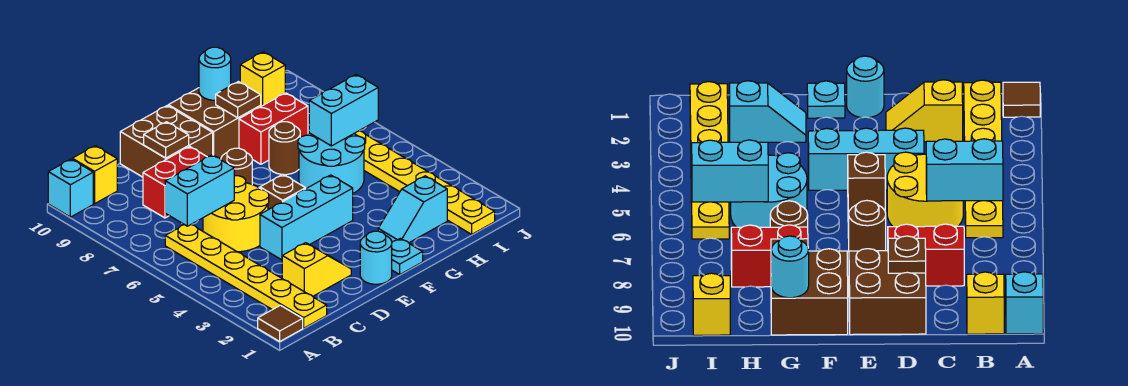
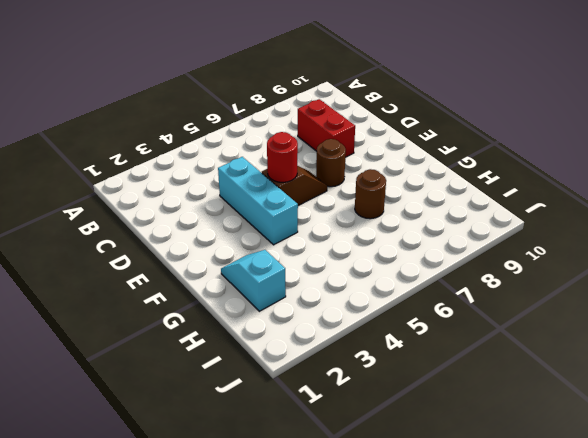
red 1x1 round brick [267,132,298,182] -> none
none -> brown 1x1 tile [258,305,303,341]
none -> cyan 1x1 brick [48,159,93,217]
none -> yellow 1x6 plate [165,224,327,328]

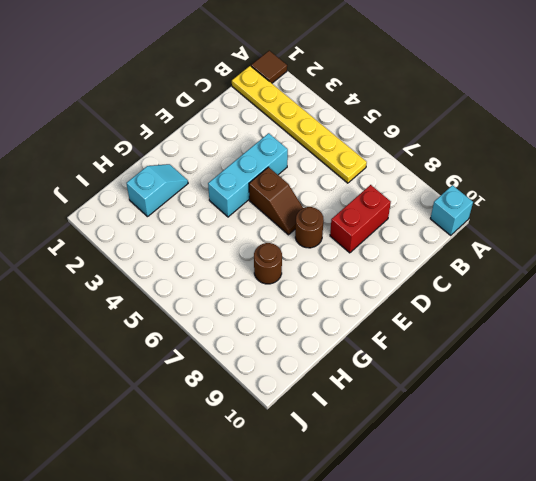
none -> yellow 1x1 brick [72,146,117,204]
none -> yellow 1x2 slope [282,243,351,296]
none -> yellow 2x2 round brick [203,176,269,252]

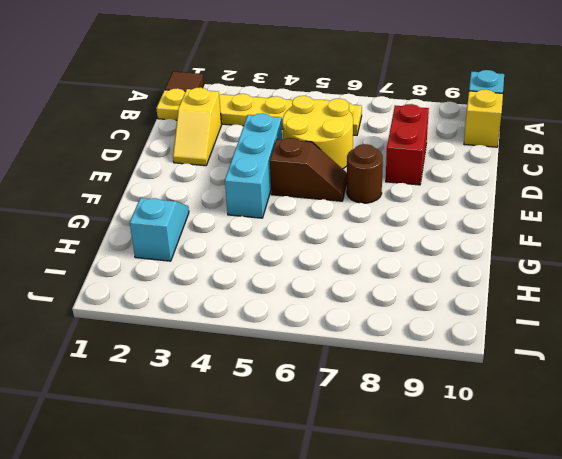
none -> brown 2x2 brick [120,106,213,177]
none -> cyan 1x1 round brick [360,231,392,284]
none -> cyan 1x1 plate [392,238,423,274]

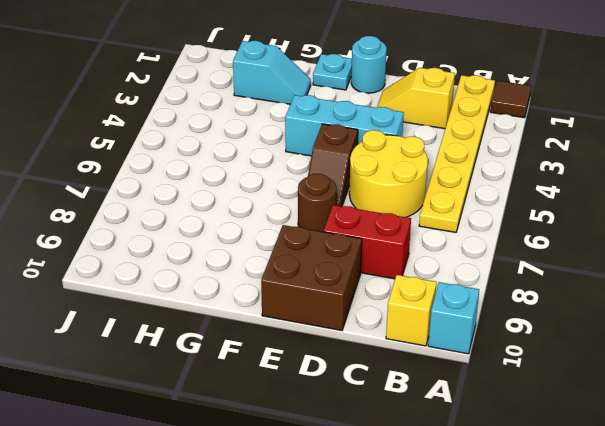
none -> brown 2x2 brick [168,88,261,159]
none -> cyan 2x2 round brick [298,133,365,193]
none -> brown 1x1 round brick [269,122,300,175]

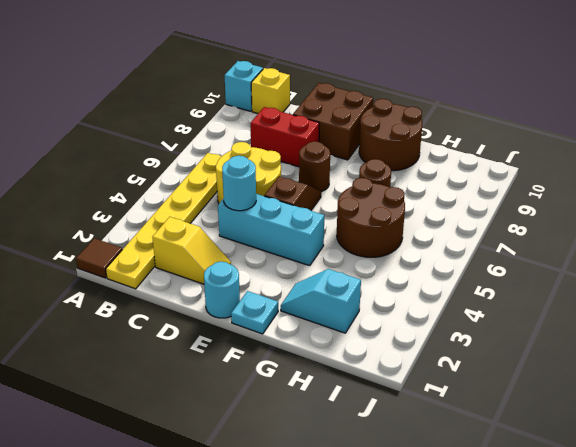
cyan 1x1 round brick [222,156,256,211] -> cyan 1x1 round brick moved to [199,47,231,100]
brown 2x2 round brick [359,99,422,171] -> brown 2x2 brick [168,88,261,159]
brown 2x2 round brick [337,178,405,257] -> cyan 2x2 round brick [298,133,365,193]
none -> red 1x2 brick [239,93,308,164]
none -> yellow 1x6 plate [354,131,495,234]
none -> yellow 1x1 brick [240,52,285,106]

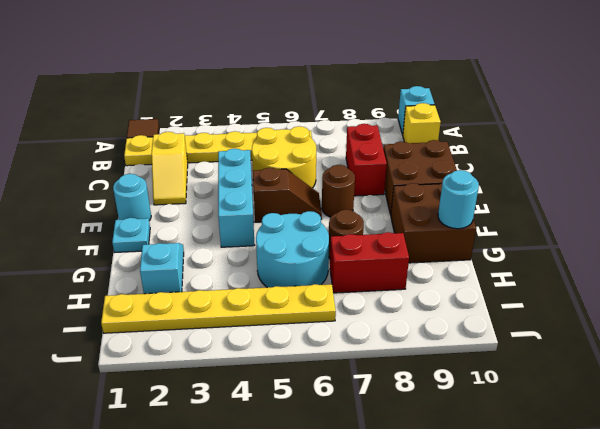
red 1x2 brick [330,232,409,293] -> red 1x2 brick turned to [239,93,308,164]
none -> yellow 1x1 brick [240,52,285,106]
none -> cyan 1x2 brick [165,155,234,226]
none -> brown 1x1 plate [144,122,189,158]

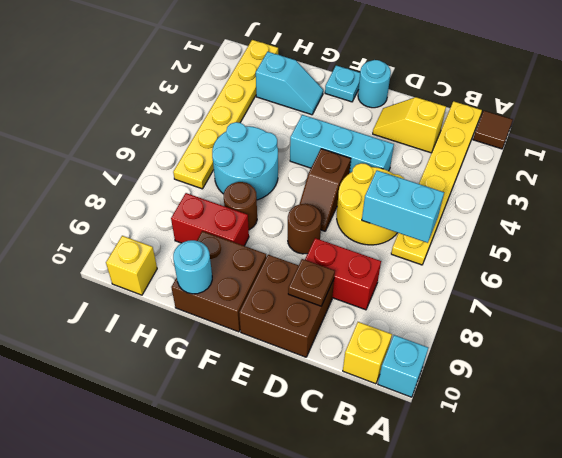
none -> brown 1x1 plate [216,82,261,118]
none -> cyan 1x2 brick [309,75,378,146]

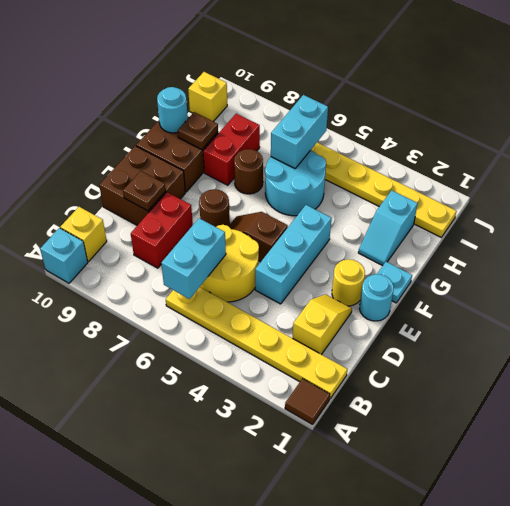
yellow 1x1 round brick [332,259,365,306] -> none

